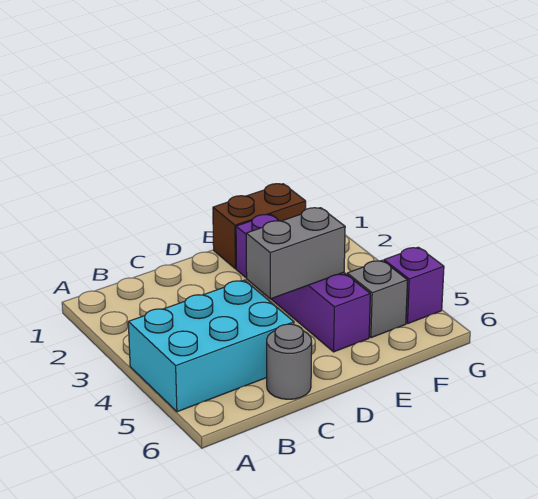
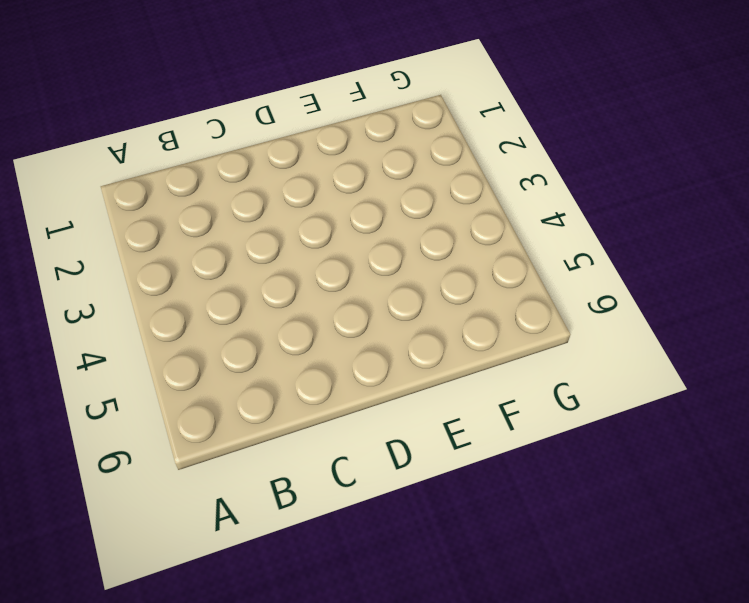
none -> cyan 2x3 brick [128,280,294,412]
none -> grey 1x1 round brick [267,324,312,399]

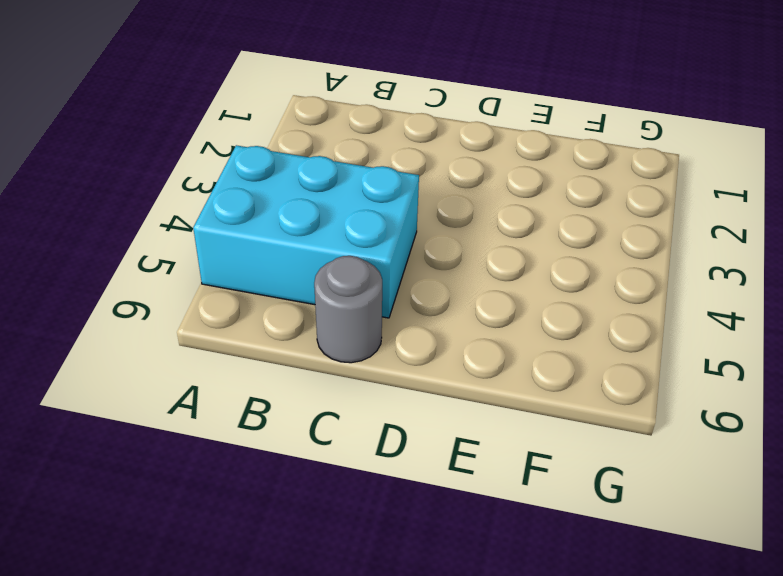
none -> brown 1x2 brick [213,184,306,269]
none -> purple 1x4 brick [236,214,370,352]

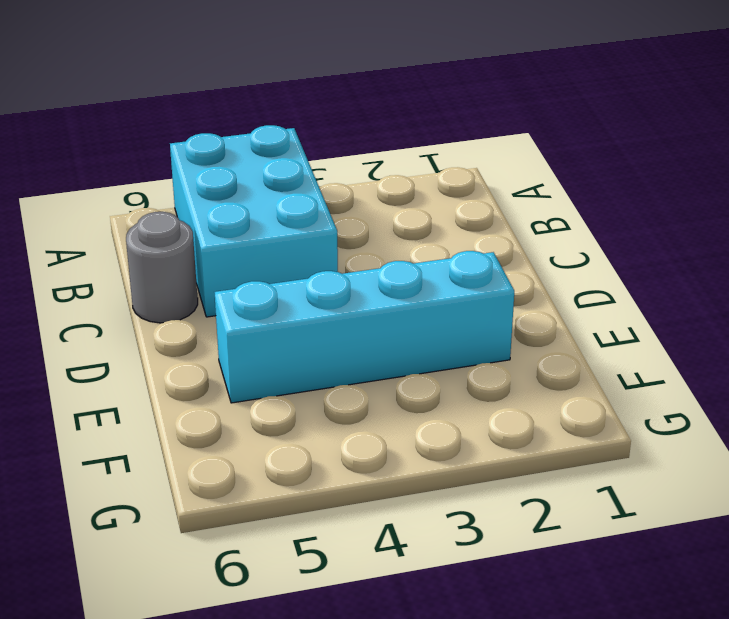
cyan 1x4 brick [215,251,514,403] -> purple 1x4 brick [236,214,370,352]
none -> brown 1x2 brick [213,184,306,269]
none -> grey 1x1 brick [347,260,408,338]

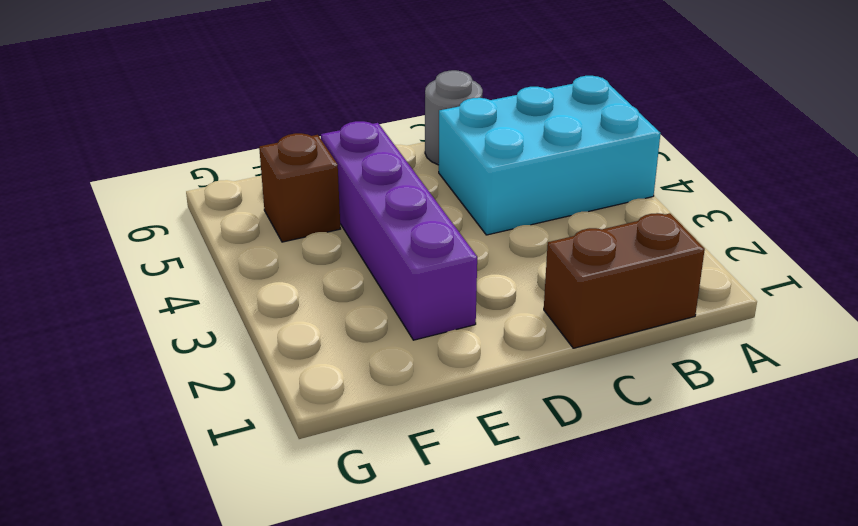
brown 1x2 brick [544,213,705,348] -> brown 1x2 brick moved to [213,184,306,269]
brown 1x1 brick [259,133,340,242] -> grey 1x1 brick [347,260,408,338]
none -> purple 1x1 brick [384,247,444,324]
none -> grey 1x2 brick [246,208,345,299]

